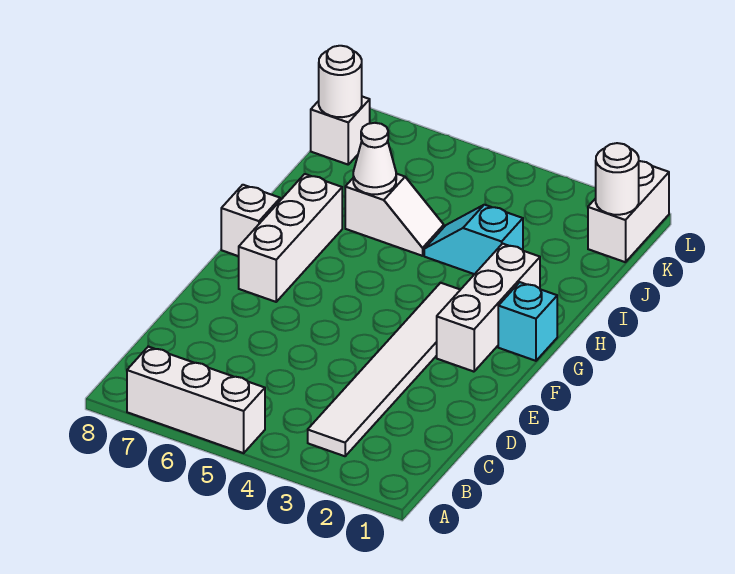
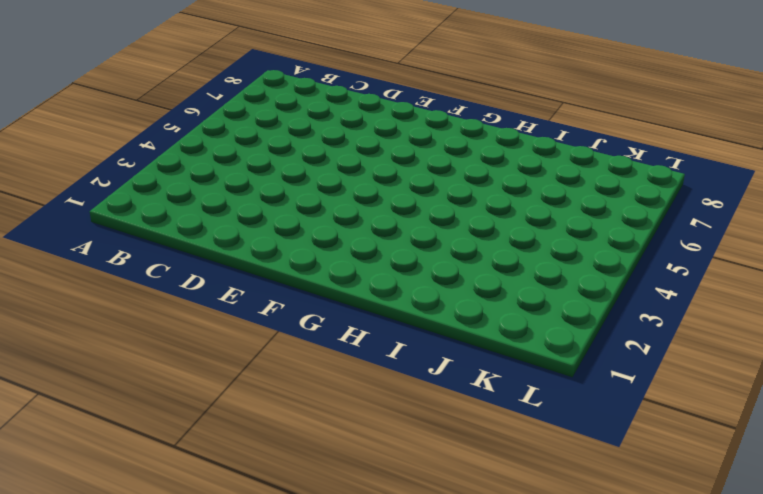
none -> white 1x3 brick [127,347,265,453]
none -> white 1x6 tile [308,283,460,456]
none -> white 1x3 brick [437,244,540,372]

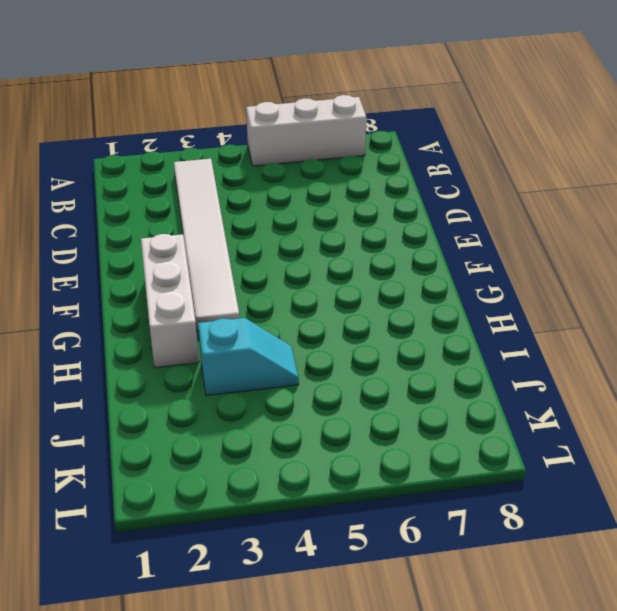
none -> white 1x3 brick [239,174,342,302]
none -> cyan 1x1 brick [498,282,557,361]
none -> white 1x1 brick [221,185,280,256]

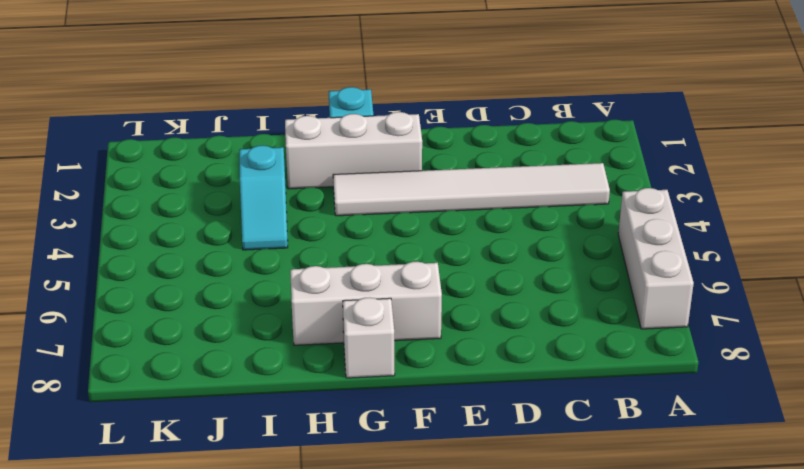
none -> white 1x2 slope [345,174,444,256]
none -> white 1x2 brick [588,161,669,262]
none -> white 1x1 brick [311,97,370,164]

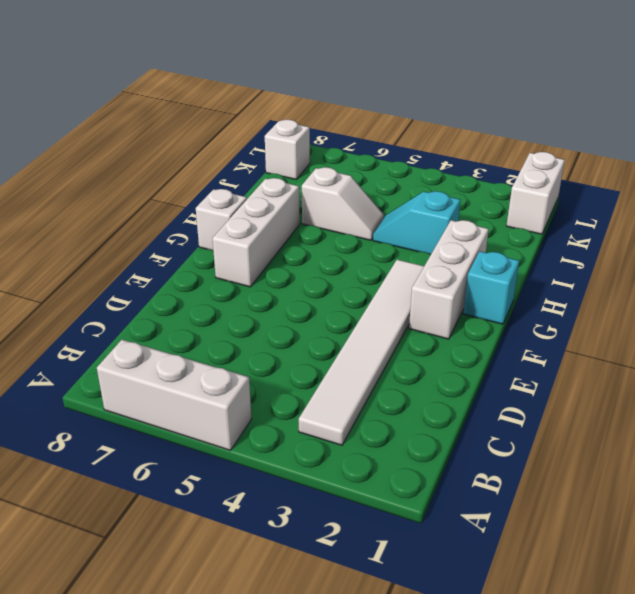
none -> white 1x1 cone [353,123,396,194]
none -> white 1x1 round brick [596,143,639,215]
none -> white 1x1 round brick [319,46,362,117]

